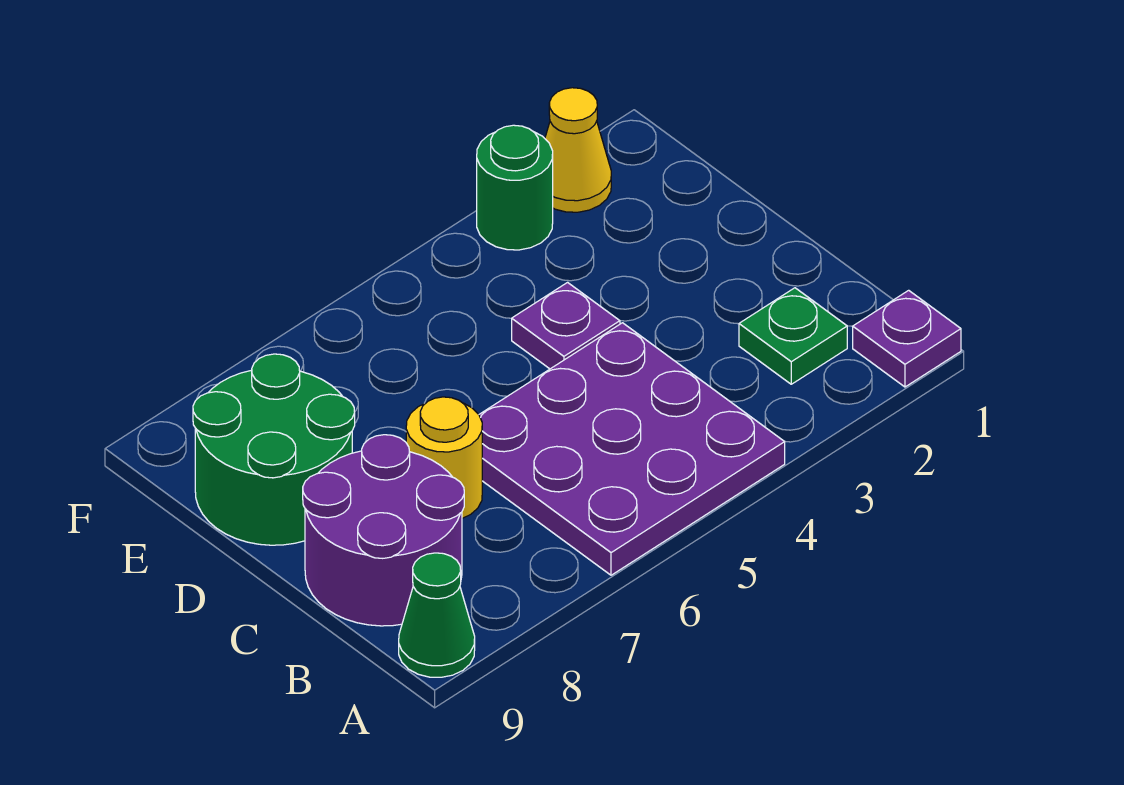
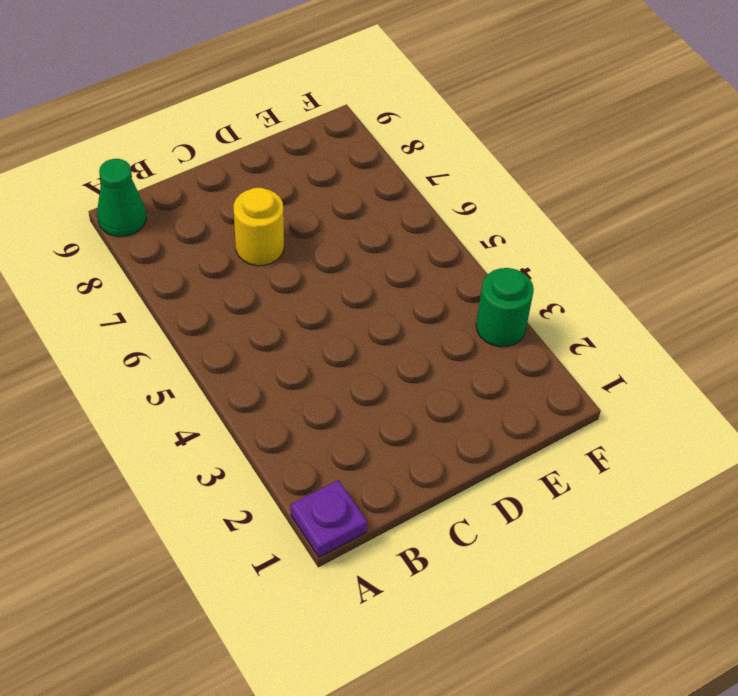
none -> purple 3x3 plate [479,323,785,575]
none -> green 1x1 plate [739,288,847,384]

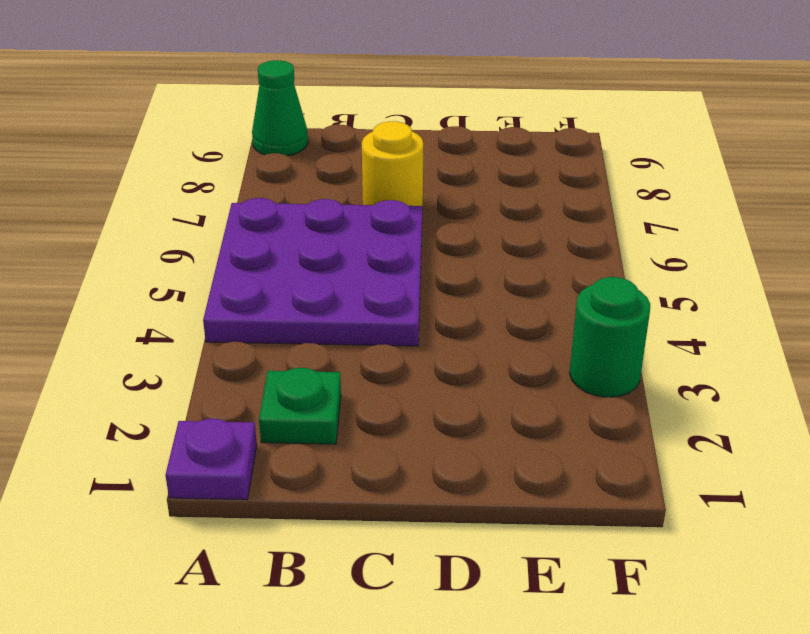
none -> purple 2x2 round brick [303,435,464,626]
none -> purple 1x1 plate [512,283,620,369]

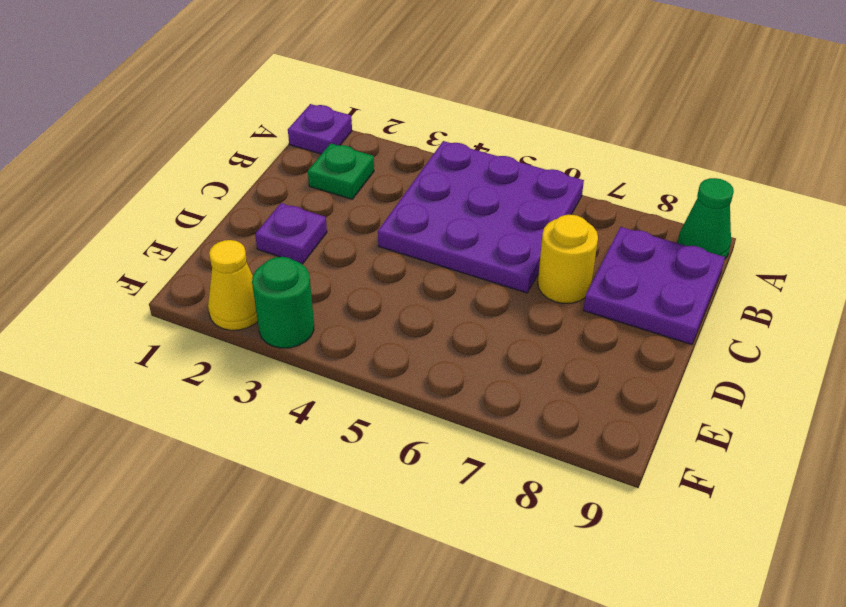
purple 2x2 plate [584,227,725,345] -> purple 2x2 round brick [303,435,464,626]
purple 1x1 plate [255,203,327,264] -> purple 1x1 plate moved to [512,283,620,369]
none -> green 2x2 round brick [193,354,355,545]

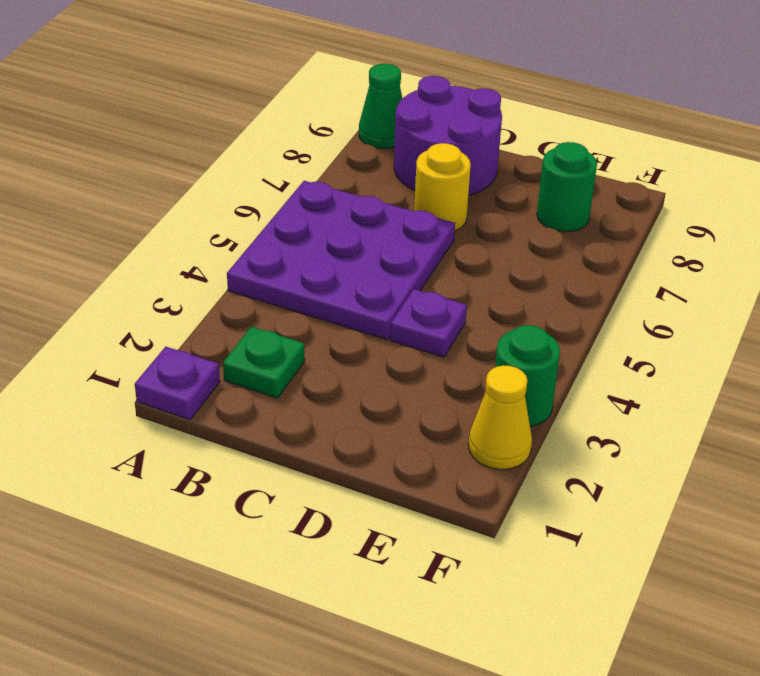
green 1x1 round brick [537,142,597,232] -> green 2x2 round brick [193,354,355,545]

